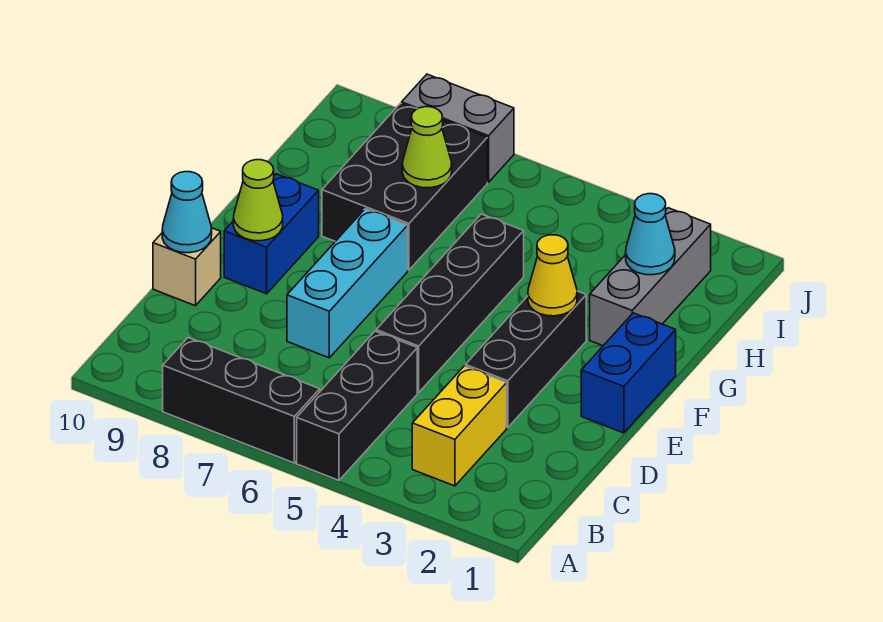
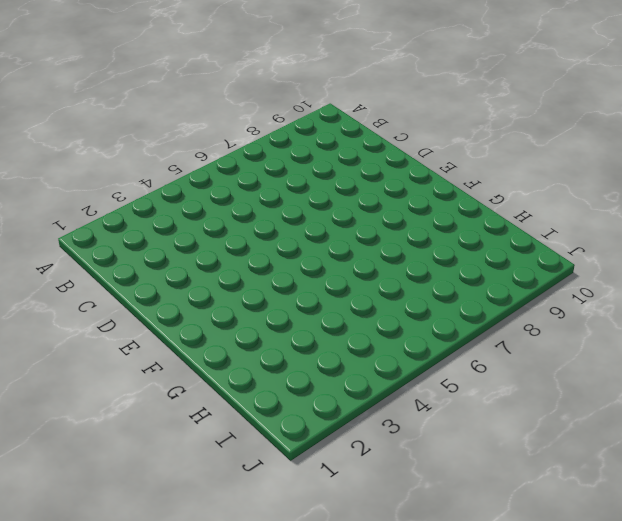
none -> black 1x3 brick [297,331,417,480]
none -> black 1x3 brick [163,338,320,463]
none -> yellow 1x2 brick [412,366,507,486]

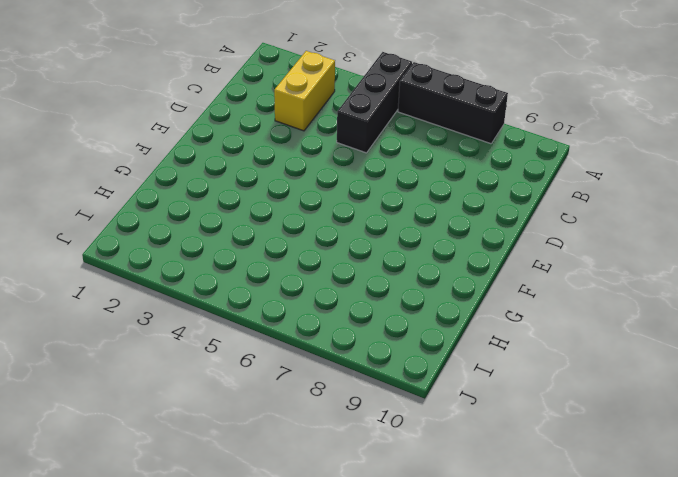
none -> black 1x3 brick [466,291,586,427]
none -> black 1x4 brick [376,214,524,393]
none -> cyan 1x3 brick [287,209,408,358]

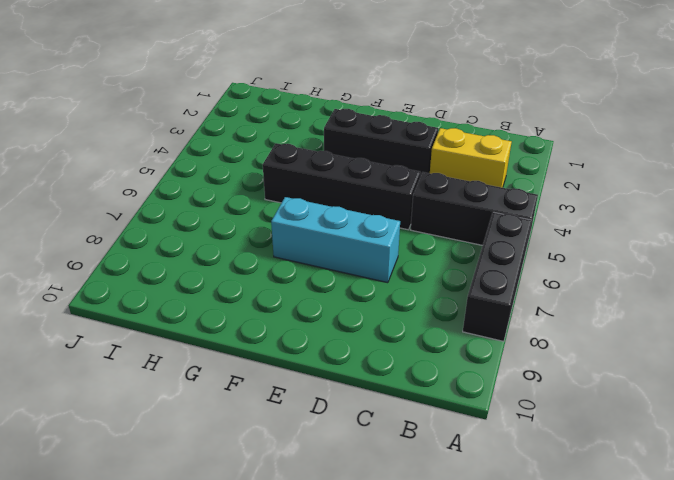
none -> tan 1x1 brick [153,228,221,306]
none -> blue 1x2 brick [581,313,676,433]
none -> blue 1x2 brick [224,174,319,294]

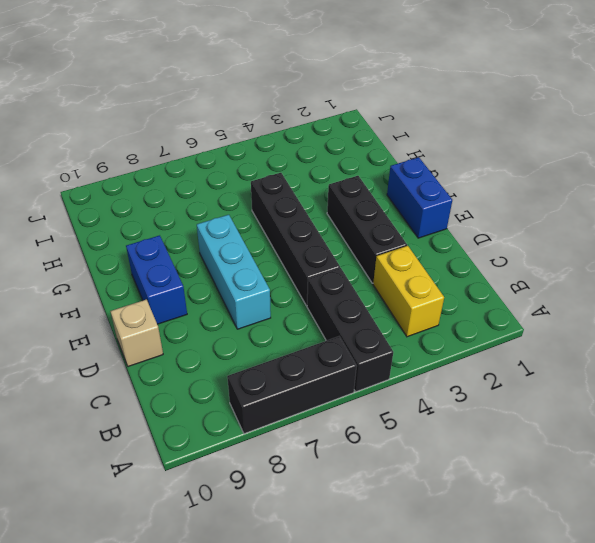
none -> grey 1x3 brick [590,208,711,346]
none -> black 2x3 brick [322,103,487,270]
none -> grey 1x2 brick [402,74,514,182]

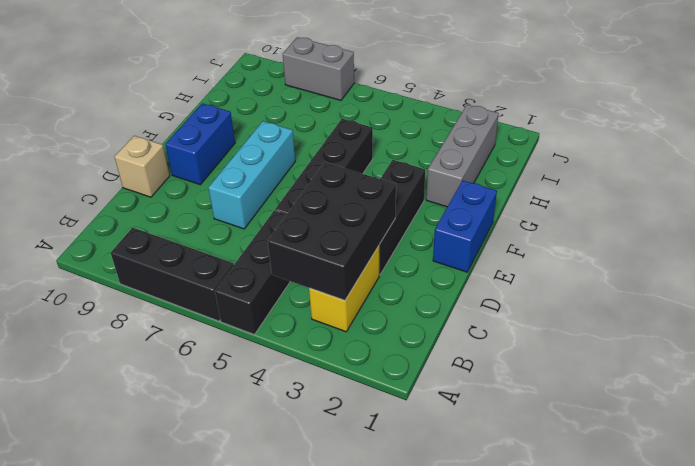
black 2x3 brick [268,162,396,300] -> black 2x3 brick moved to [322,103,487,270]
none -> cyan 1x1 cone [162,172,212,253]
none -> lime 1x1 cone [233,160,283,241]
none -> yellow 1x1 cone [528,235,577,316]

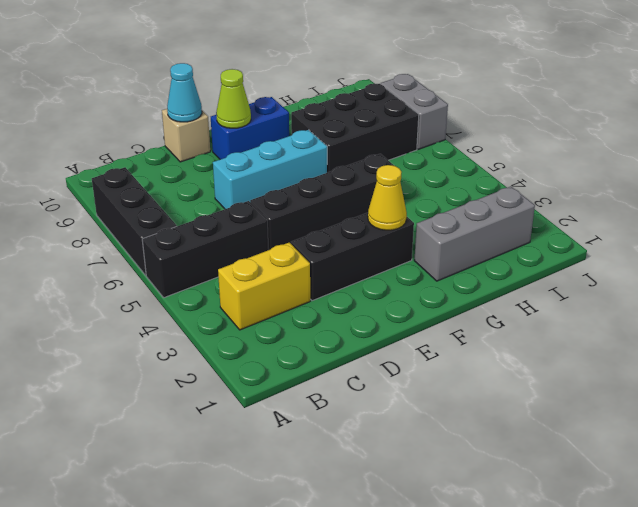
none -> blue 1x2 brick [581,313,676,433]
none -> cyan 1x1 cone [626,194,675,275]
none -> lime 1x1 cone [402,107,452,188]

